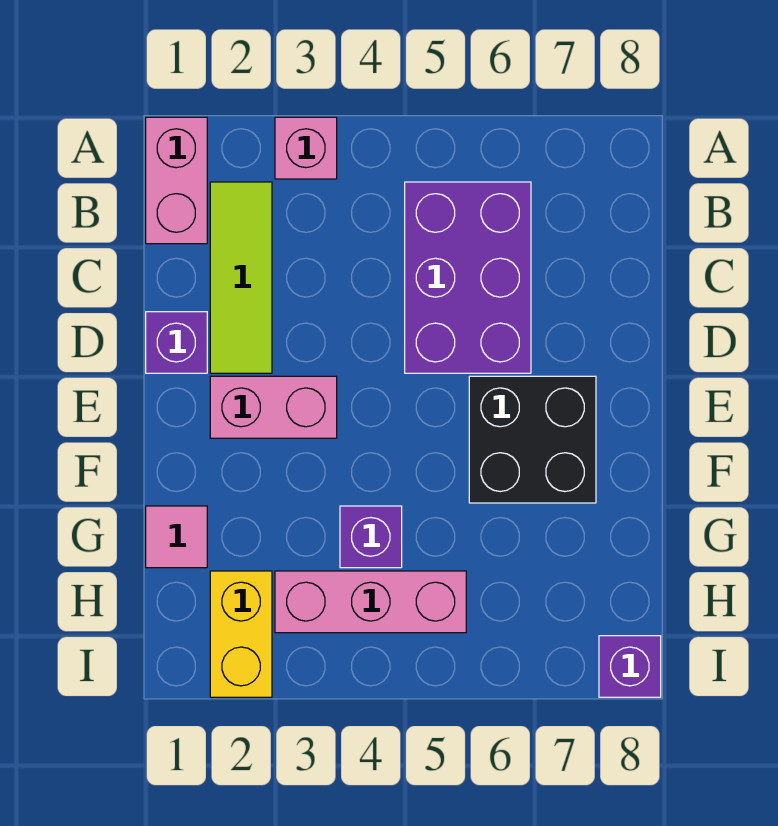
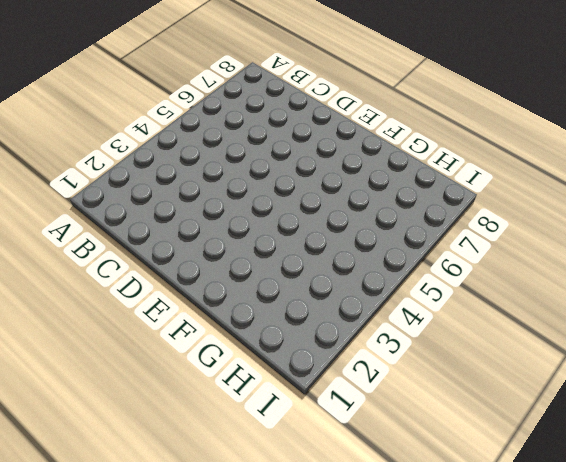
none -> pink 1x2 brick [146,117,207,244]
none -> pink 1x1 brick [275,117,337,179]
none -> lime 1x3 tile [210,182,272,373]

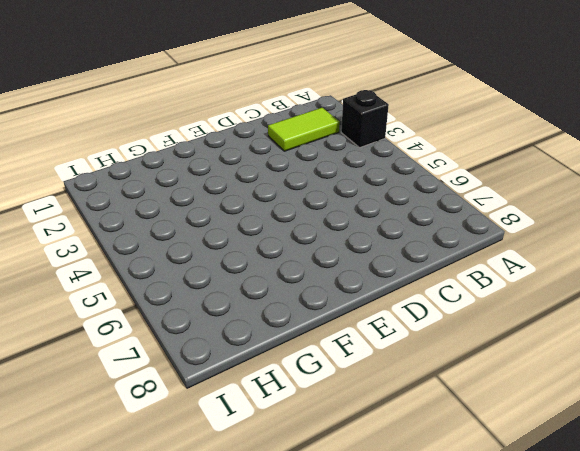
black 1x1 brick [341,90,389,147] -> pink 1x1 brick [275,117,337,179]
lime 1x2 tile [268,108,340,151] -> lime 1x3 tile [210,182,272,373]
none -> pink 1x2 brick [146,117,207,244]
none -> purple 2x3 brick [405,182,531,373]
none -> purple 1x1 brick [146,312,207,373]

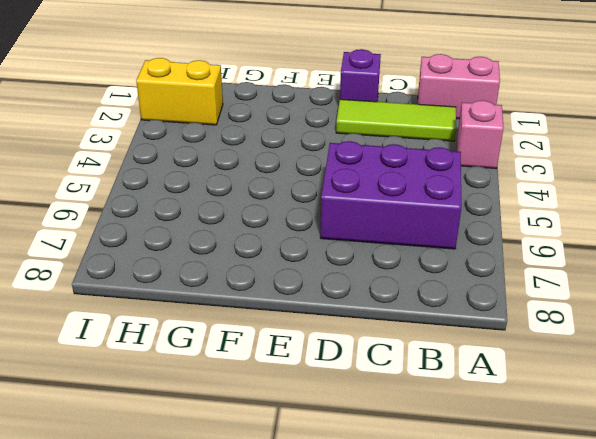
none -> pink 1x2 brick [210,376,337,438]
none -> black 2x2 brick [469,376,596,503]
none -> pink 1x1 tile [146,506,207,568]

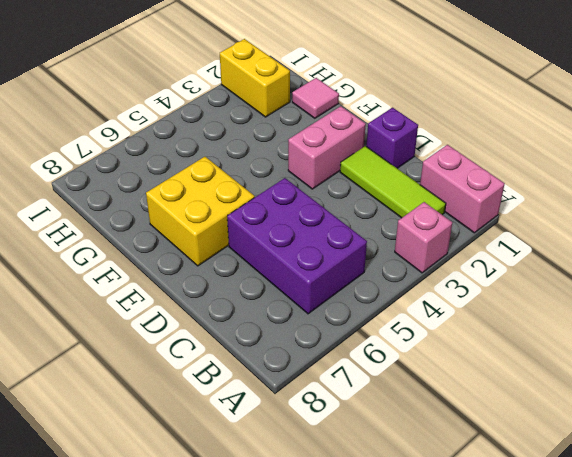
yellow 2x2 brick [146,157,255,266] -> black 2x2 brick [469,376,596,503]
none -> purple 1x1 brick [340,506,402,568]
none -> pink 1x3 brick [275,571,466,633]
none -> purple 1x1 brick [599,636,661,697]

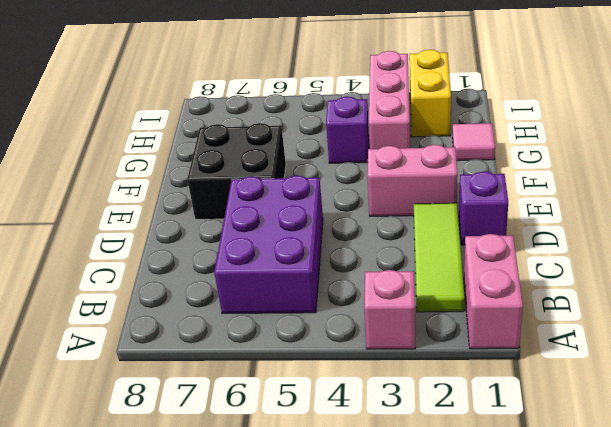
pink 1x3 brick [369,51,410,149] -> pink 1x3 brick turned to [275,571,466,633]
none -> purple 1x1 brick [599,636,661,697]

